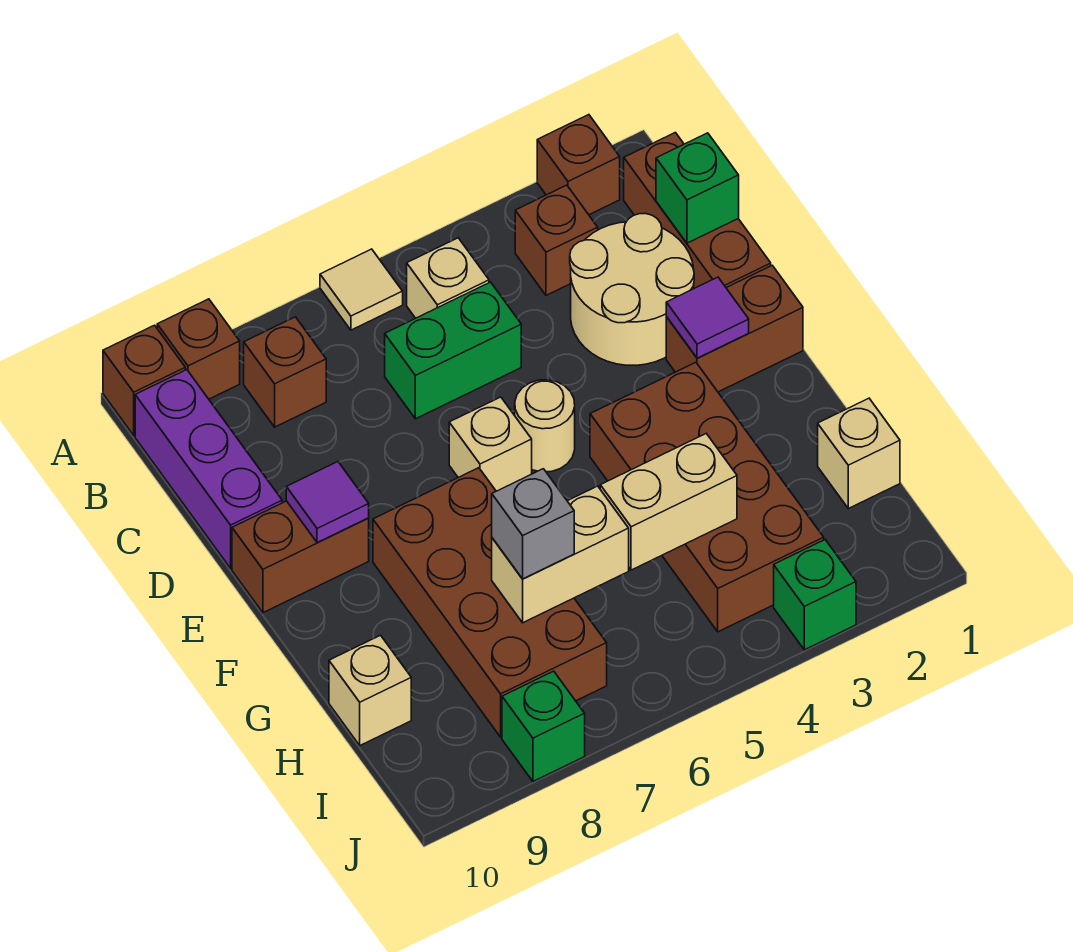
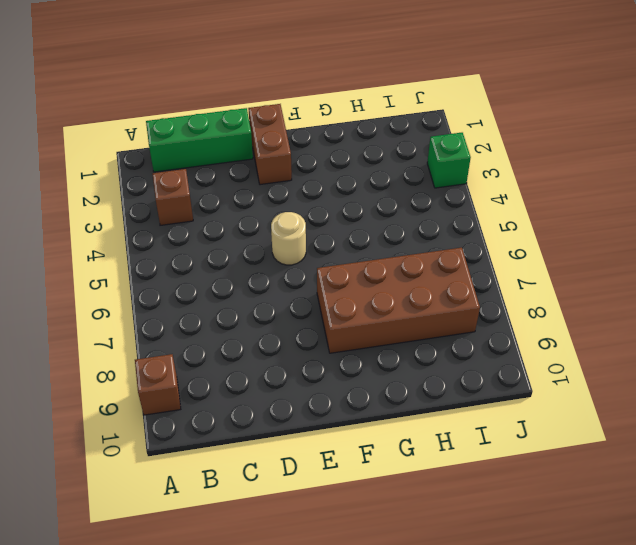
green 1x3 brick [146,108,253,172] -> brown 1x3 brick [624,133,771,288]
none -> brown 1x1 brick [537,115,620,215]
none -> tan 1x1 tile [320,249,403,330]
none -> brown 1x1 brick [103,325,185,435]

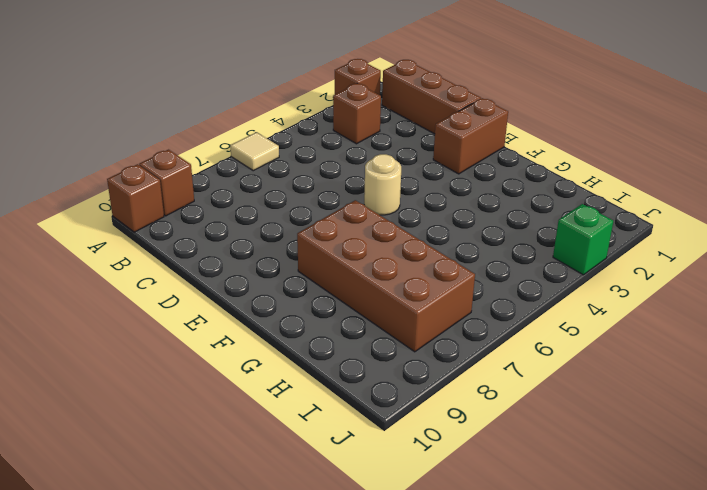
none -> tan 1x1 brick [407,238,489,318]
none -> brown 1x1 brick [244,317,326,427]
none -> purple 1x3 brick [135,370,282,568]

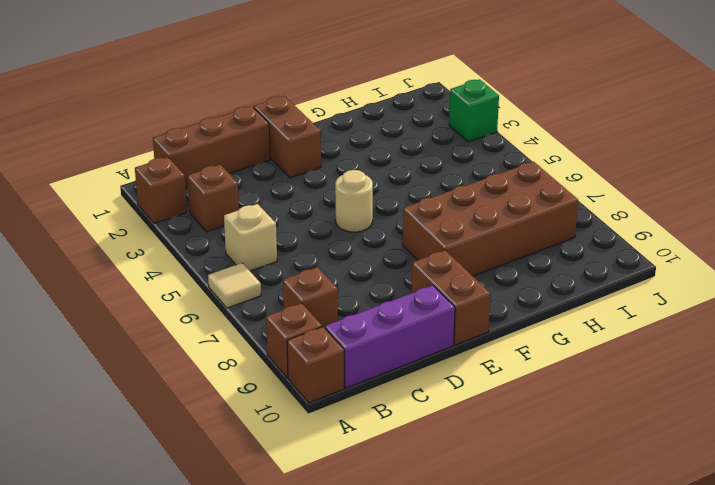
none -> tan 2x2 round brick [570,214,694,365]
none -> green 1x2 brick [385,282,521,419]
none -> tan 1x1 brick [449,397,532,491]

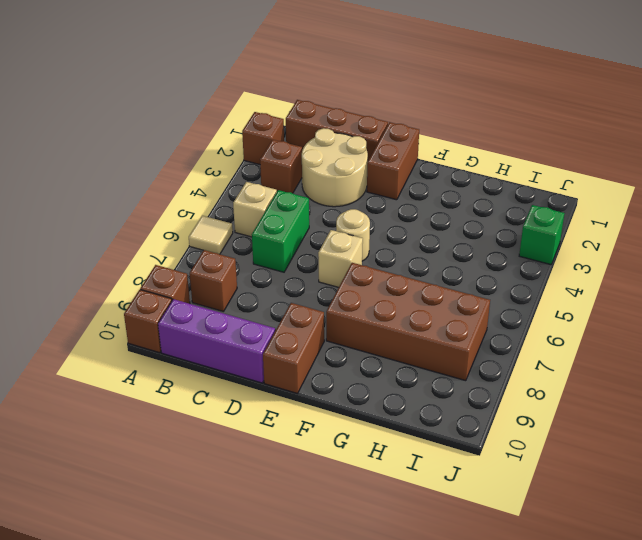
none -> brown 2x4 brick [590,362,824,632]
none -> tan 1x1 brick [818,398,900,508]
none -> tan 1x1 brick [329,635,411,745]

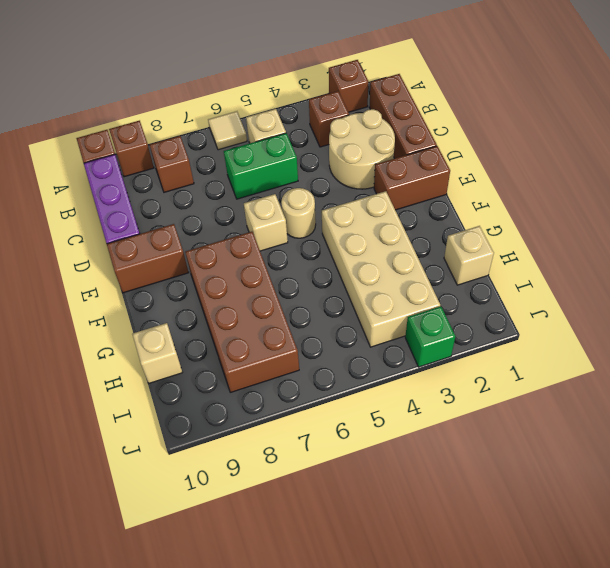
tan 2x4 brick [322,191,440,347] -> brown 2x4 brick [590,362,824,632]
none -> green 1x1 brick [502,671,585,781]
none -> green 1x1 brick [656,133,739,243]
none -> purple 1x1 tile [666,277,749,358]

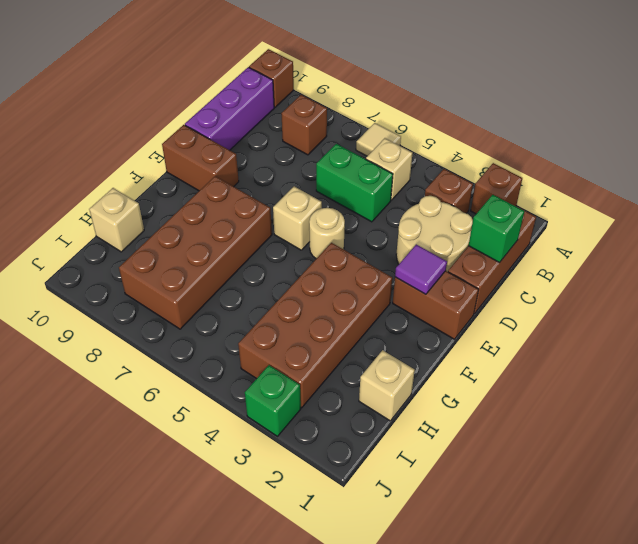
none -> brown 1x1 brick [157,299,240,399]
none -> green 1x1 brick [502,671,585,781]
none -> purple 1x1 tile [286,462,369,543]

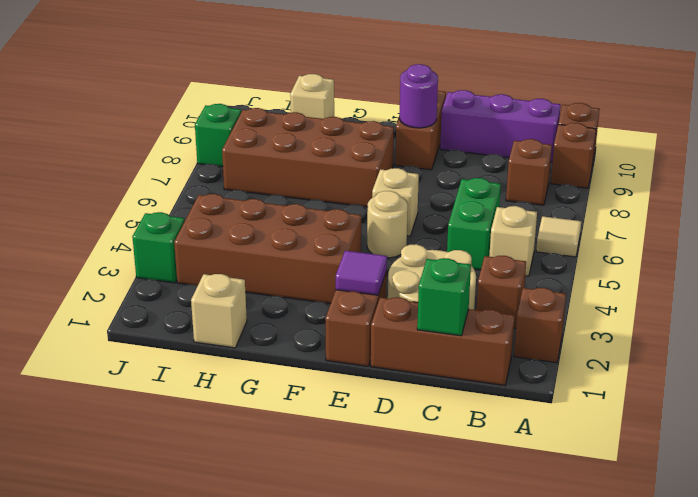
purple 1x1 round brick [399,64,438,128] -> purple 1x1 tile [286,462,369,543]
none -> tan 1x2 brick [600,434,737,570]
none -> tan 1x2 brick [492,486,629,623]
none -> grey 1x1 brick [492,469,574,579]

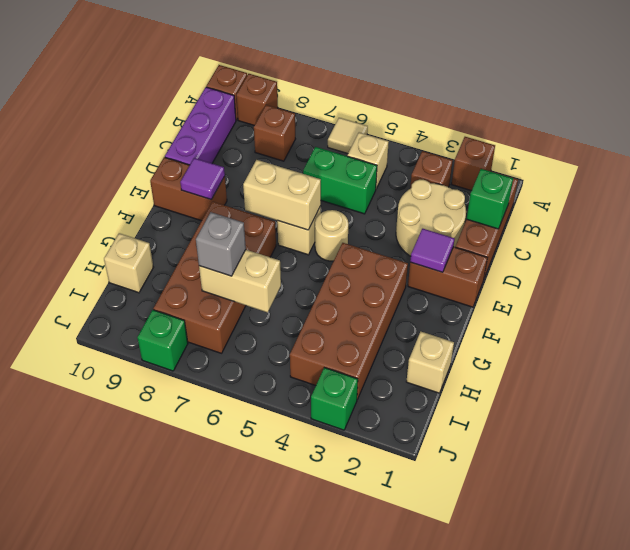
tan 1x2 brick [243,160,321,230] -> tan 1x2 brick moved to [600,434,737,570]

